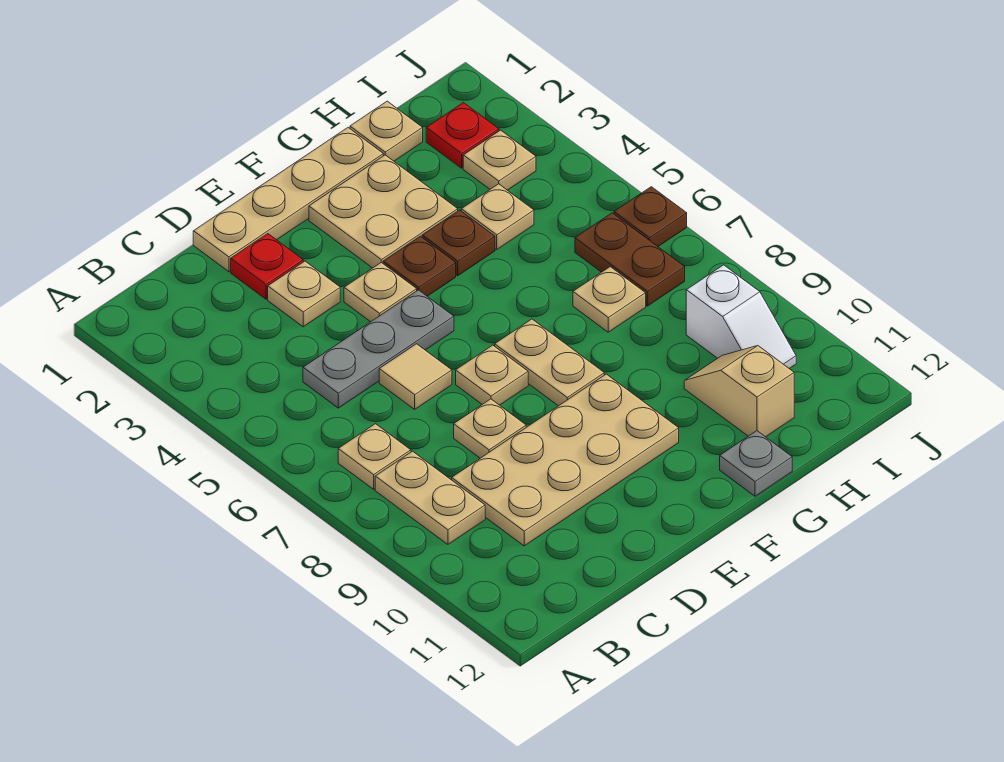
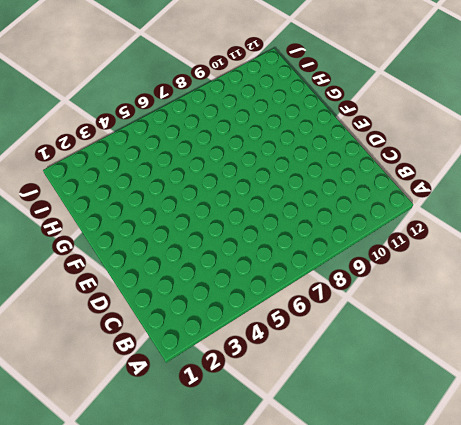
none -> tan 1x1 plate [338,424,411,489]
none -> tan 1x2 plate [375,451,485,544]
none -> grey 1x3 plate [303,290,454,408]

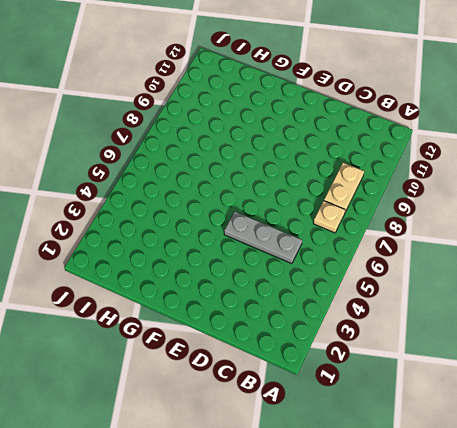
none -> tan 2x4 plate [452,374,679,546]
none -> tan 1x4 plate [193,128,383,272]
none -> red 1x1 plate [231,234,303,299]

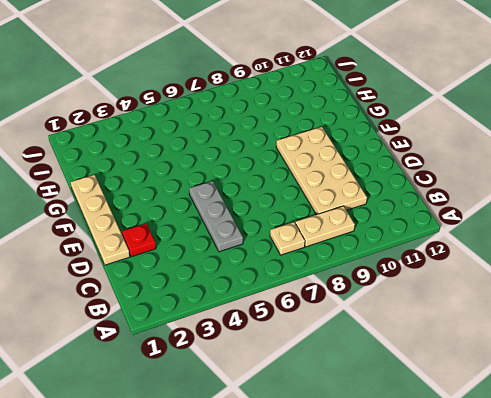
none -> tan 1x1 plate [268,261,340,327]
none -> tan 1x1 tile [379,344,452,409]
none -> tan 1x1 plate [454,399,526,458]

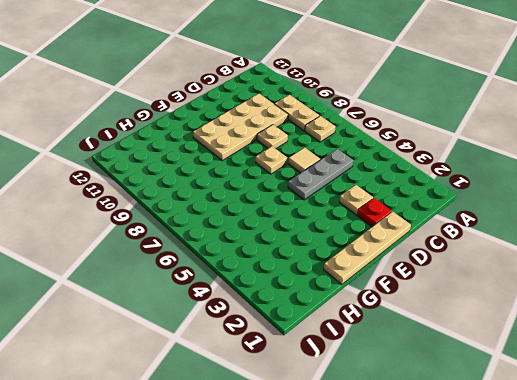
none -> tan 1x1 plate [344,262,417,322]
none -> tan 2x2 plate [309,155,458,268]
none -> brown 1x1 plate [383,236,456,296]

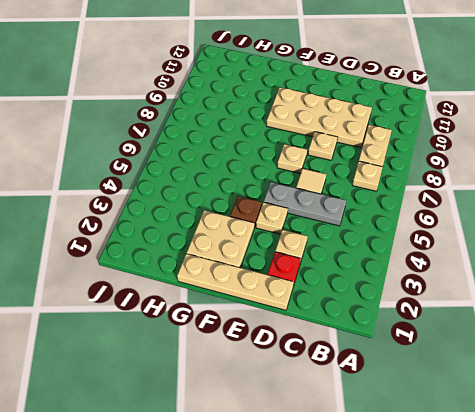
none -> tan 1x2 plate [495,319,604,406]
none -> brown 1x1 plate [422,210,495,276]
none -> grey 1x1 plate [720,431,792,496]

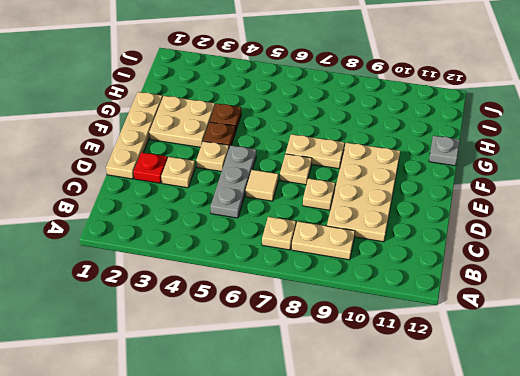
none -> tan 1x1 plate [350,101,423,161]
none -> tan 1x1 plate [461,184,534,249]
none -> tan 1x1 plate [573,267,646,332]

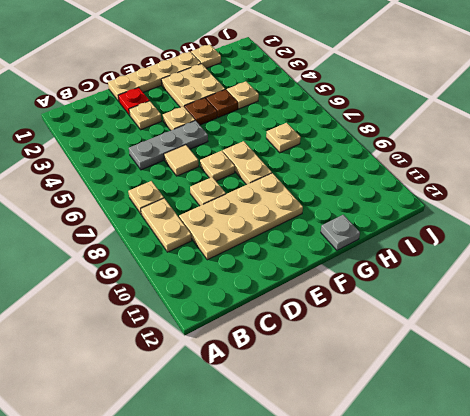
none -> tan 1x2 slope [684,346,794,437]
none -> red 1x1 plate [426,103,499,168]
none -> tan 1x1 plate [463,130,536,190]

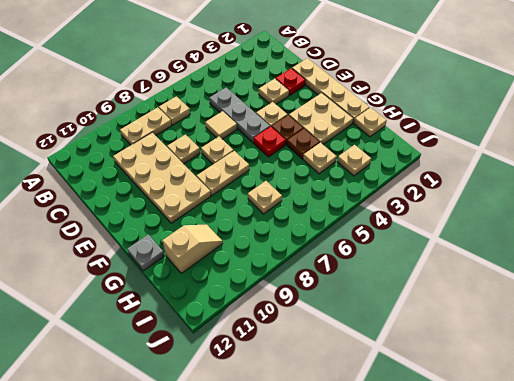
red 1x1 plate [254,127,286,157] -> red 1x1 plate moved to [426,103,499,168]
none -> brown 1x2 plate [575,213,685,306]
none -> white 1x2 slope [686,265,796,369]
none -> brown 1x1 plate [614,187,687,246]

